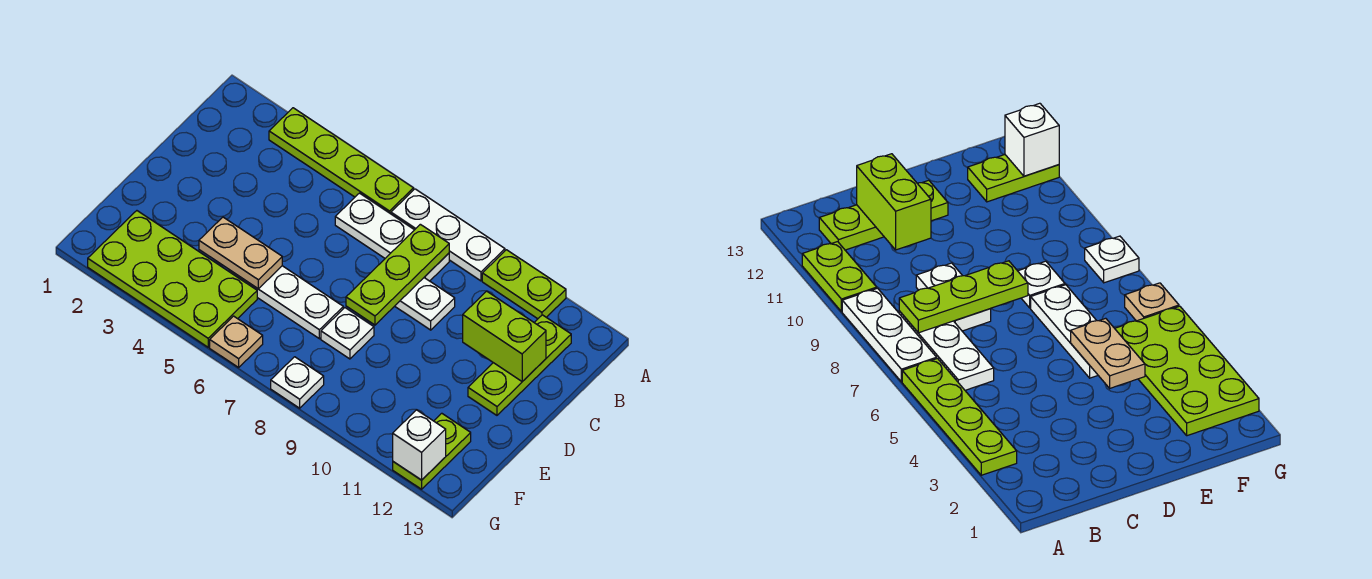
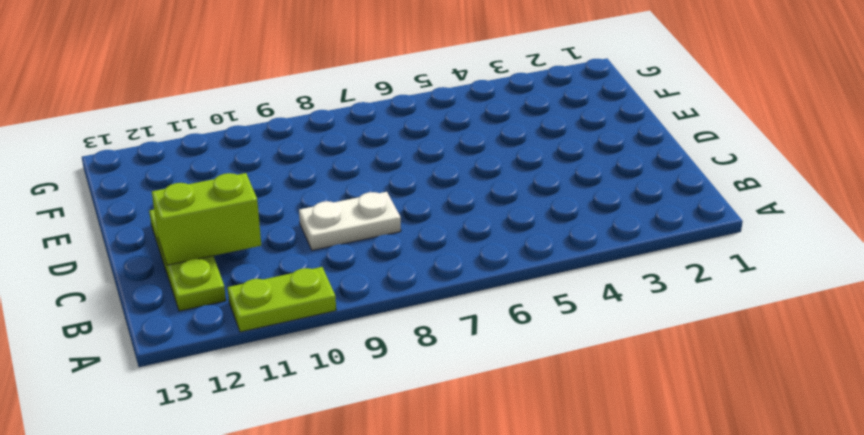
none -> lime 1x4 plate [269,108,414,214]
none -> white 1x3 plate [391,189,505,281]
none -> white 1x3 plate [335,193,449,281]

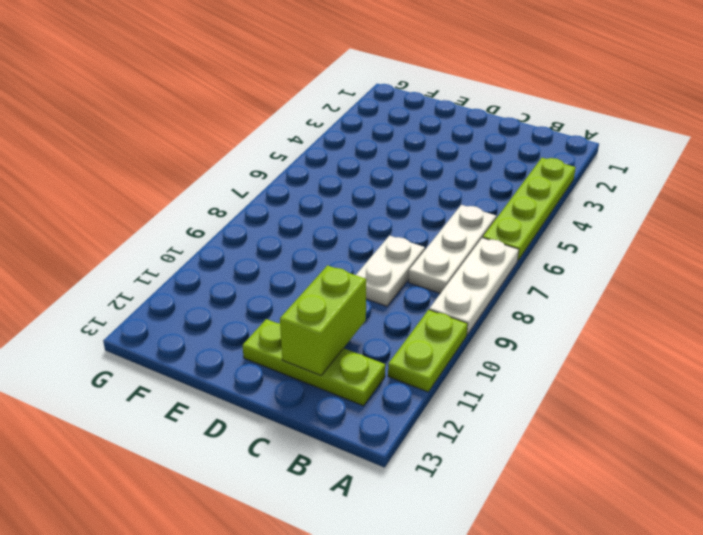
none -> white 1x3 plate [229,266,343,339]
none -> white 1x1 plate [321,308,374,359]
none -> lime 2x4 plate [88,211,257,347]

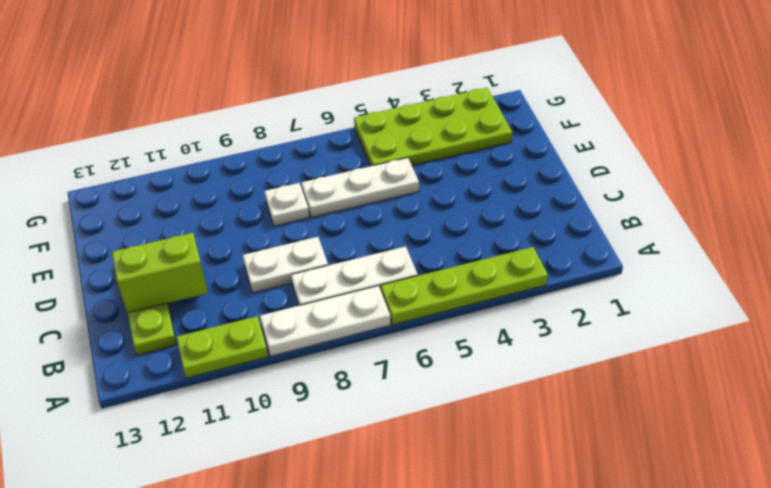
none -> lime 1x2 plate [393,413,471,489]
none -> tan 1x1 plate [210,316,263,367]
none -> white 1x1 plate [271,357,324,408]

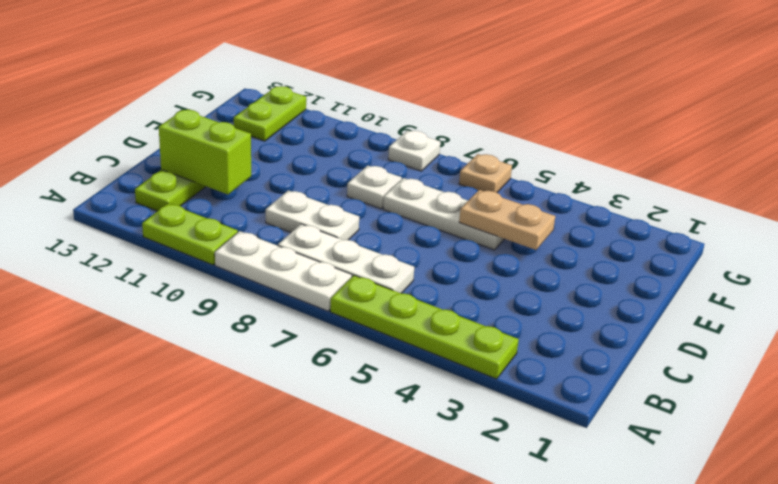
none -> lime 2x4 plate [88,211,257,347]
none -> lime 1x3 plate [346,224,449,325]
none -> white 1x1 brick [393,410,446,480]

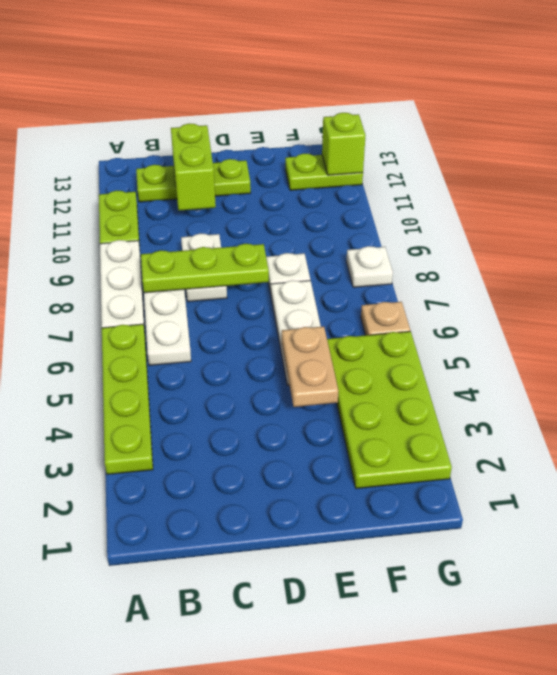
lime 1x1 brick [322,113,366,175] -> white 1x1 brick [393,410,446,480]

